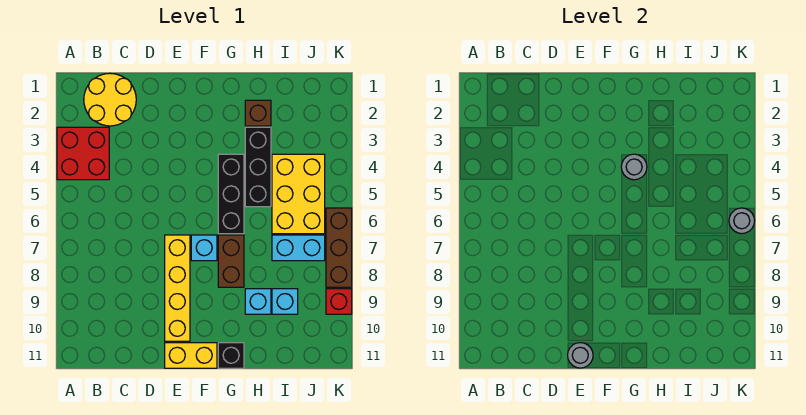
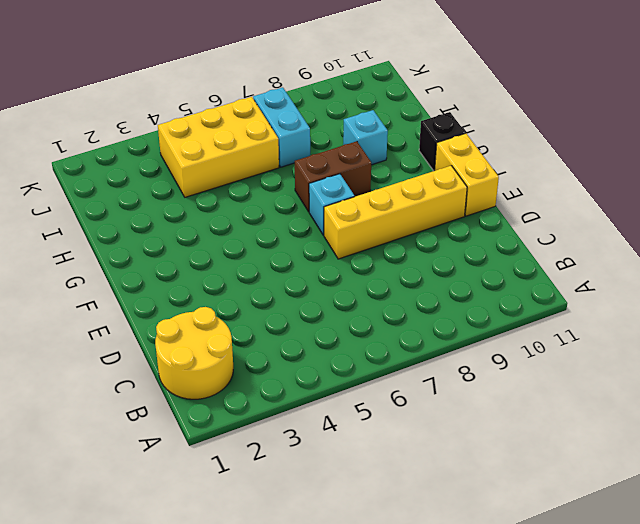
none -> red 2x2 brick [57,127,109,180]
none -> black 1x3 brick [218,154,244,234]
none -> brown 1x1 brick [245,100,271,126]

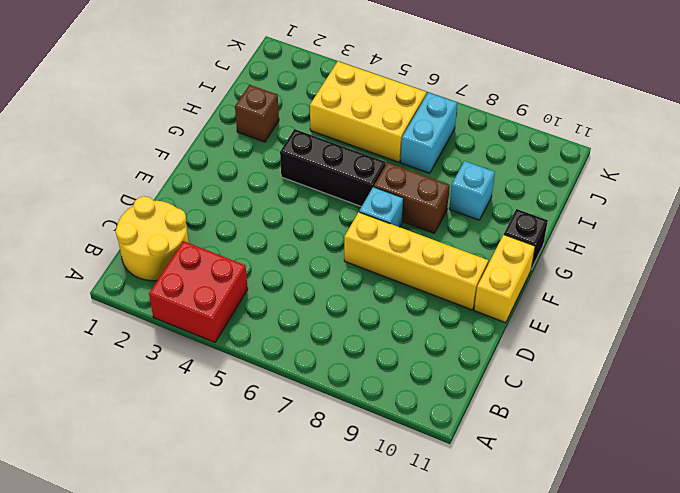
none -> black 1x3 brick [245,127,271,207]
none -> cyan 1x1 brick [272,289,298,314]
none -> brown 1x3 brick [326,208,352,287]

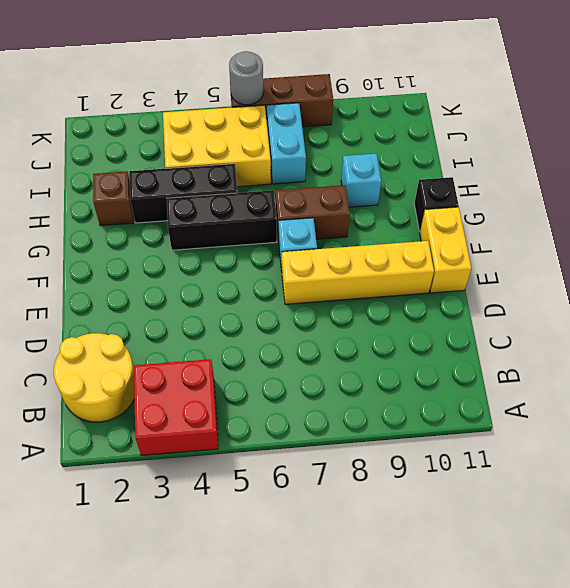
none -> cyan 1x1 brick [272,289,298,314]
none -> red 1x1 brick [326,289,352,314]
none -> grey 1x1 round brick [568,343,593,368]

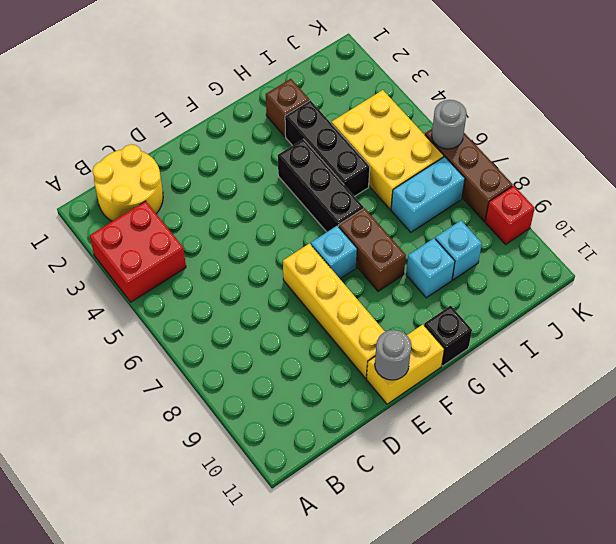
none -> grey 1x1 round brick [621,154,647,180]

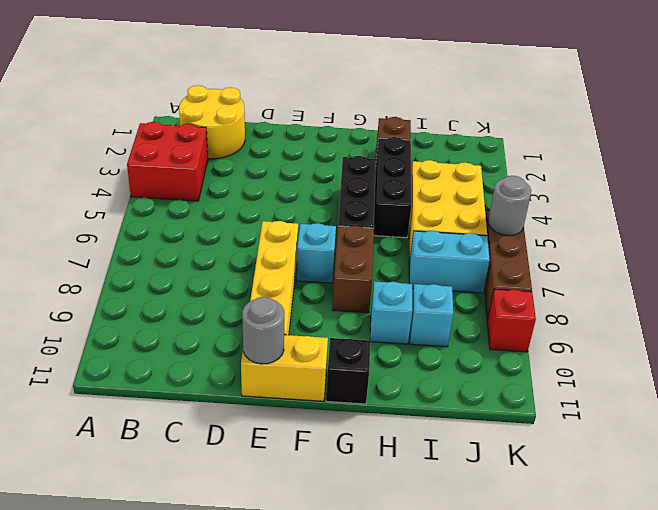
none -> grey 1x1 round brick [621,154,647,180]

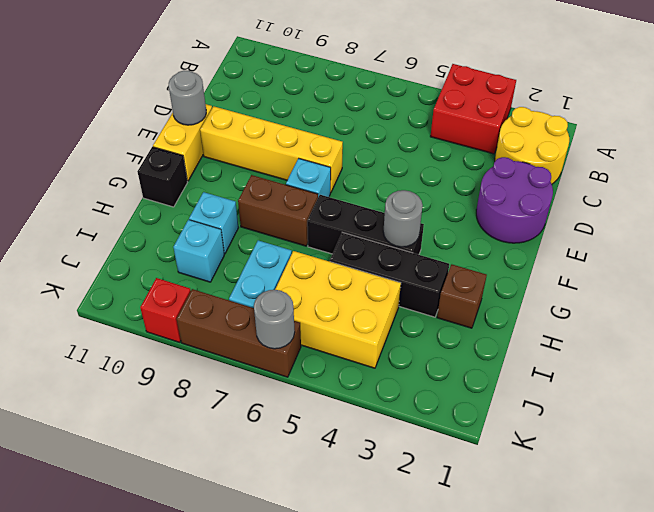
purple 2x2 round brick [476,157,553,243] -> none

